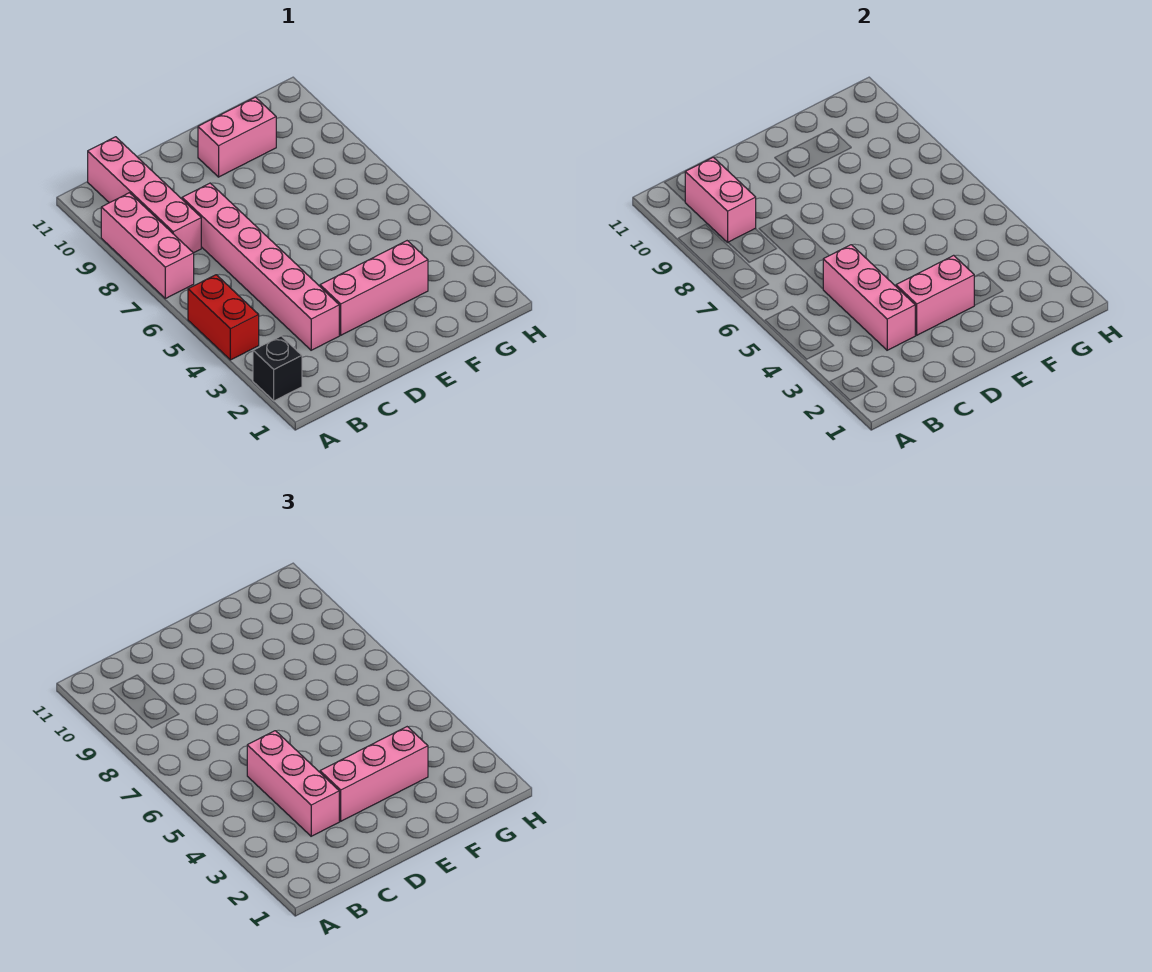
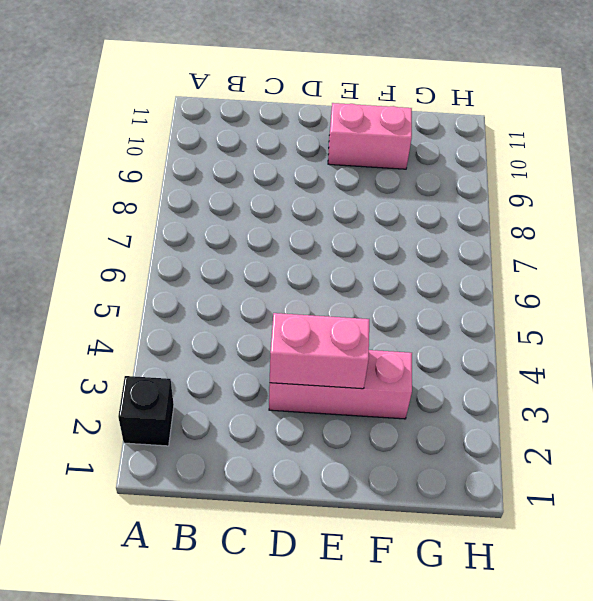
none -> red 1x2 brick [188,275,259,360]
none -> pink 1x3 brick [101,193,194,299]
none -> pink 1x4 brick [88,137,201,253]

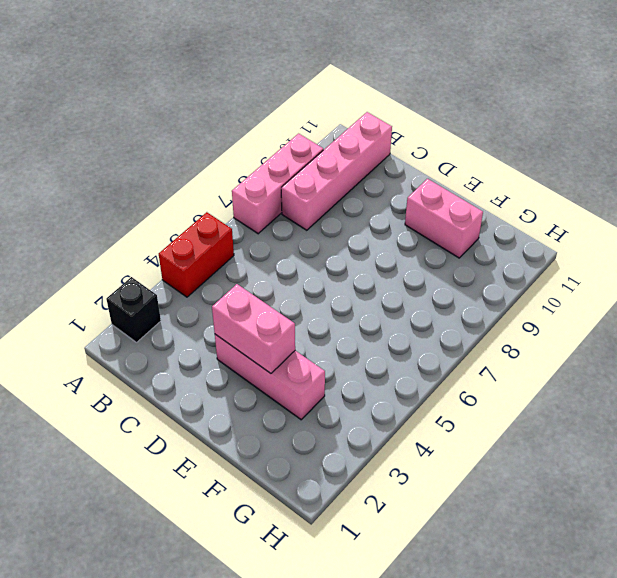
none -> pink 1x6 brick [182,183,339,350]
none -> pink 1x2 brick [685,157,756,242]
none -> pink 1x3 brick [823,245,915,350]

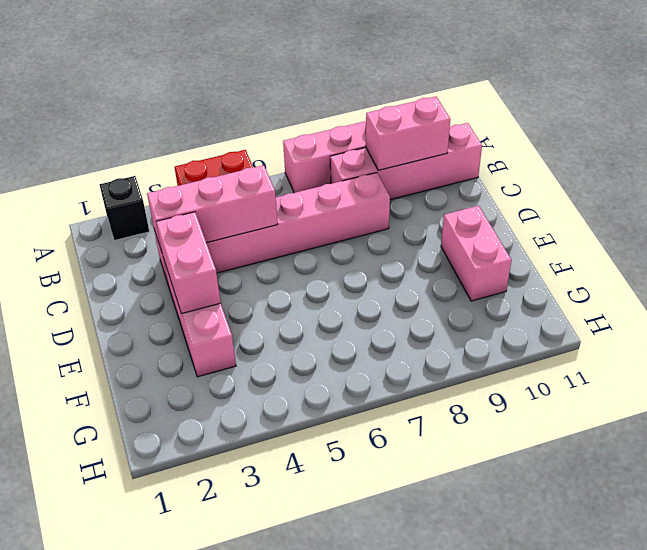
none -> pink 1x3 brick [247,731,339,836]
none -> pink 1x3 brick [320,727,428,821]

